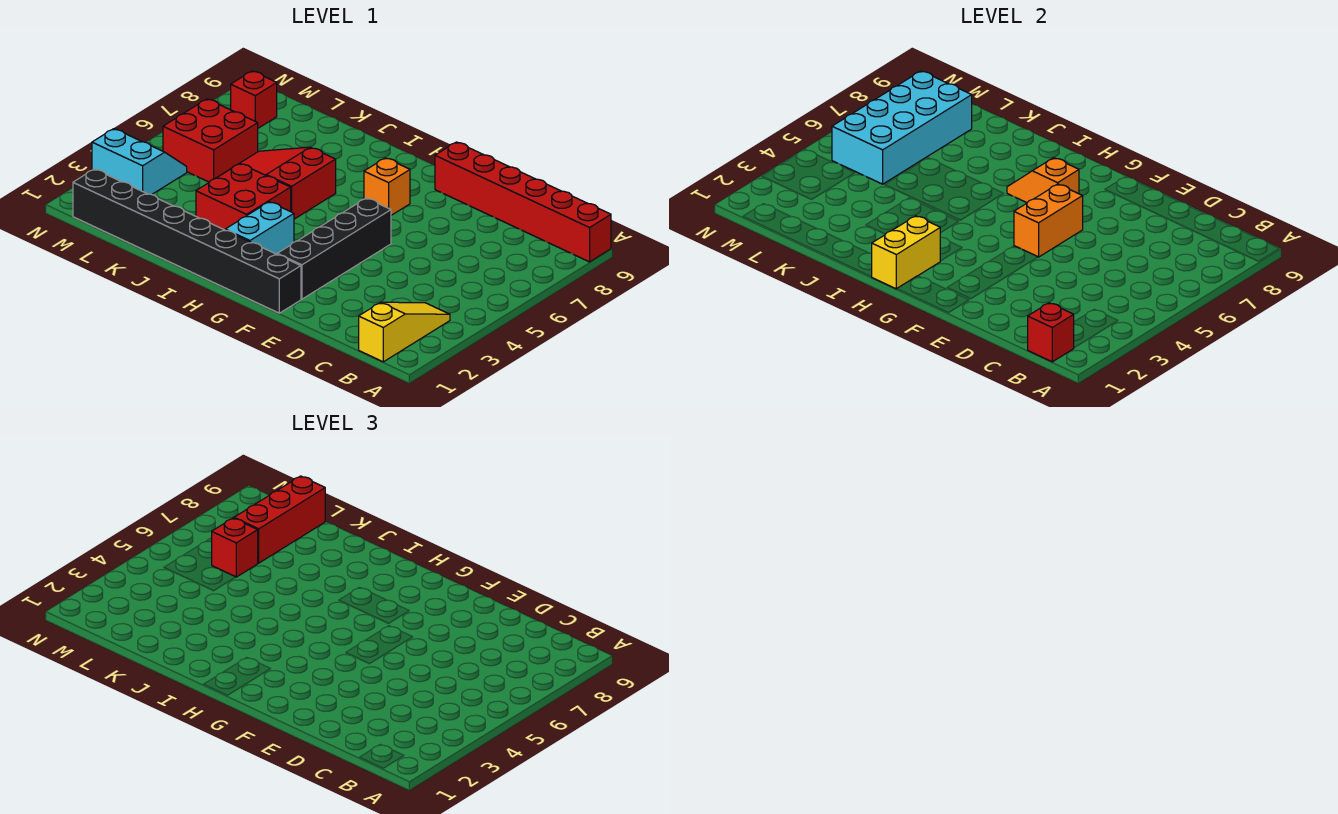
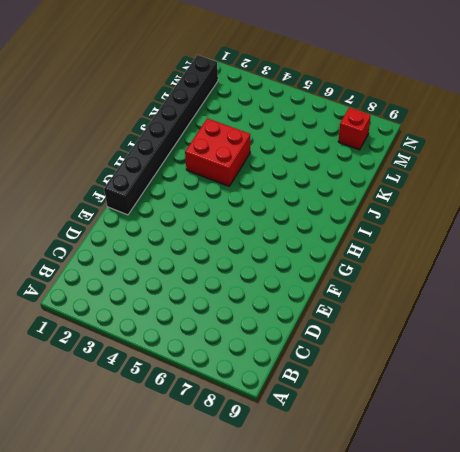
none -> red 1x6 brick [435,142,611,262]
none -> yellow 1x3 slope [359,302,450,362]
none -> black 1x4 brick [277,198,391,299]

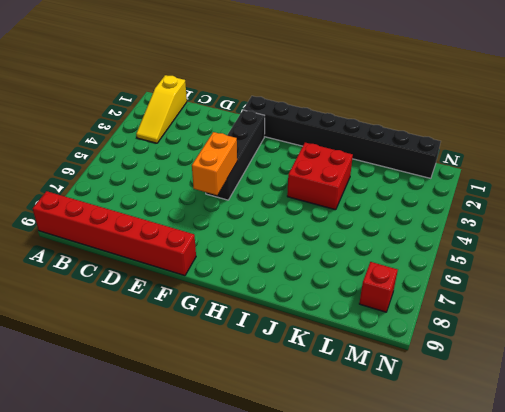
none -> orange 1x1 brick [364,158,410,215]
none -> cyan 1x2 brick [225,202,294,254]
none -> red 2x3 slope [240,147,336,219]

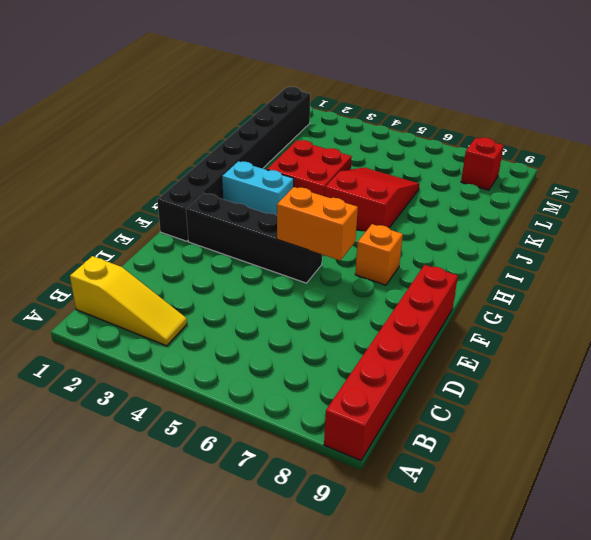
none -> red 2x2 brick [163,99,258,182]
none -> cyan 2x2 slope [92,129,187,195]
none -> red 1x1 brick [1028,303,1074,362]

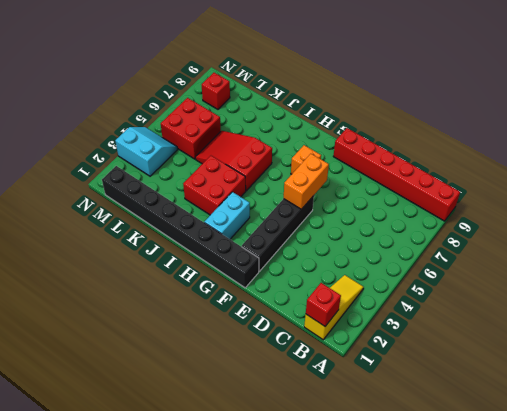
none -> orange 1x2 slope [1007,158,1079,203]
none -> yellow 1x2 brick [872,216,940,289]
none -> cyan 2x4 brick [832,71,972,184]

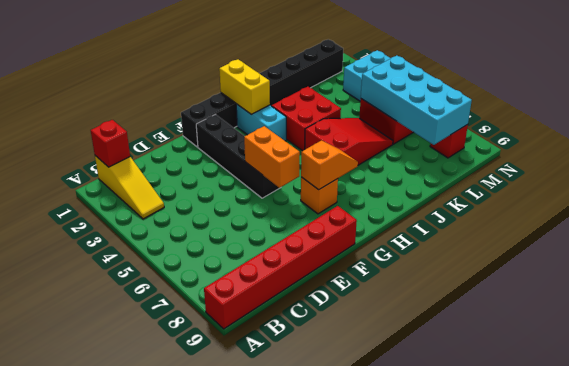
none -> red 1x1 brick [212,518,258,577]
none -> red 1x3 brick [234,476,325,563]

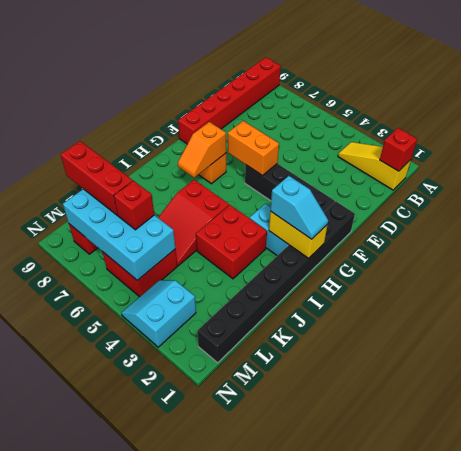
cyan 1x2 slope [270,176,328,239] -> none

